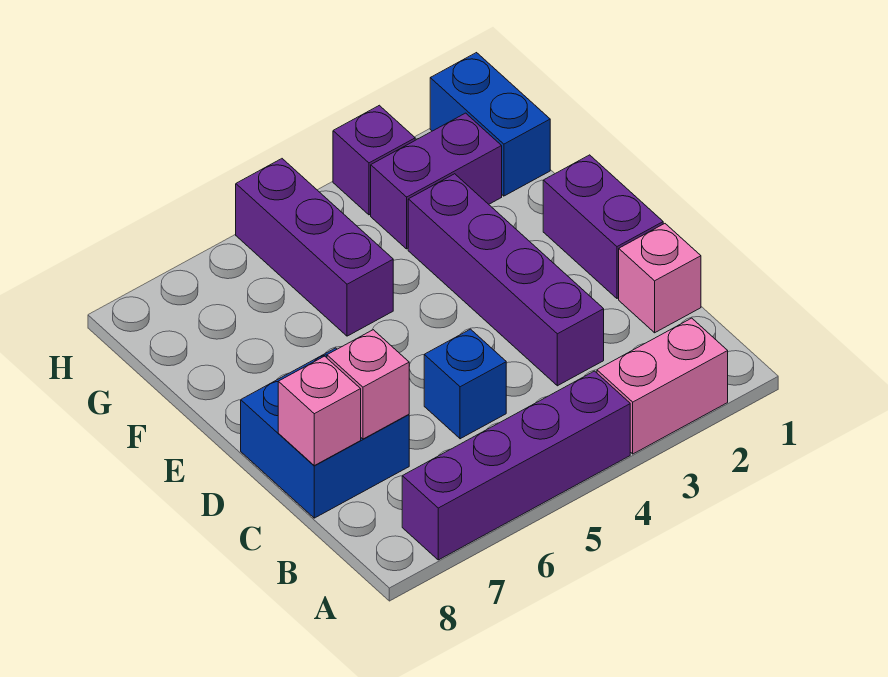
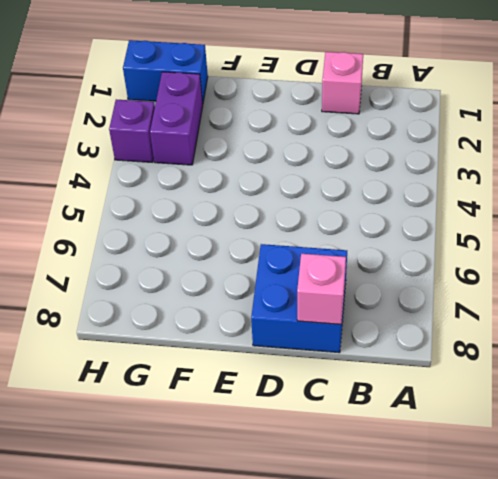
none -> pink 1x2 brick [597,318,728,454]
none -> purple 1x4 brick [402,371,630,560]
none -> purple 1x4 brick [408,174,604,386]

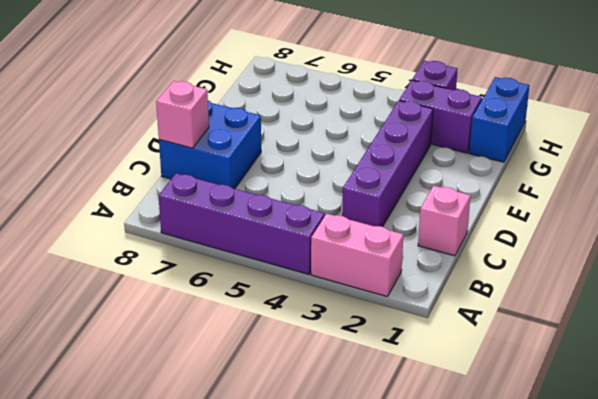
none -> blue 1x1 brick [424,329,506,439]
none -> purple 1x2 brick [543,155,663,298]
none -> purple 1x3 brick [236,159,393,336]

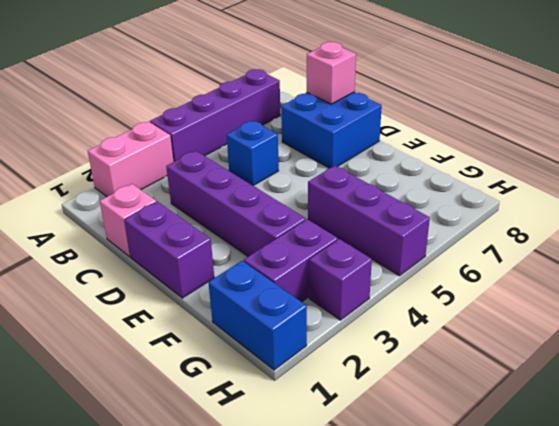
none -> pink 1x1 brick [327,330,409,439]

